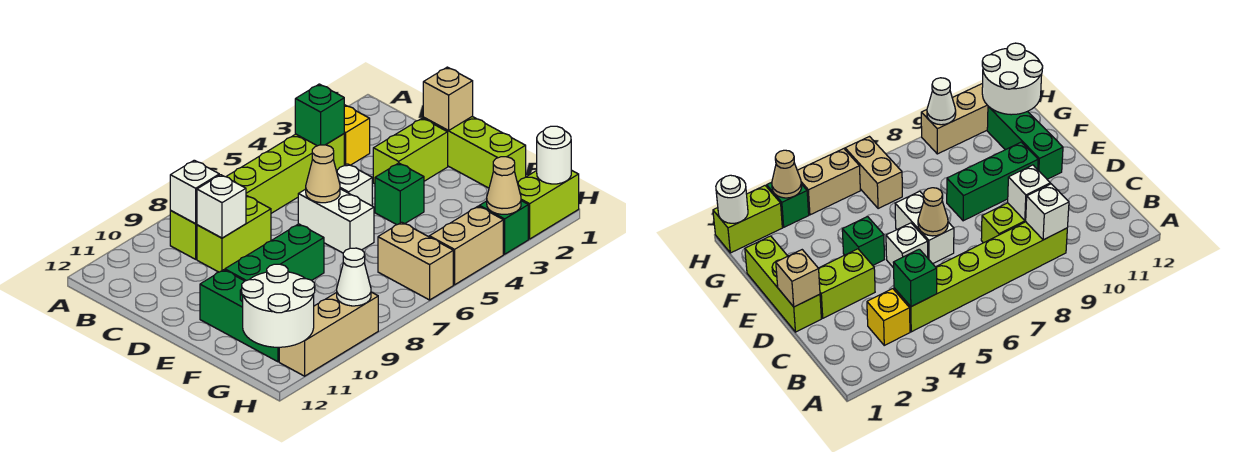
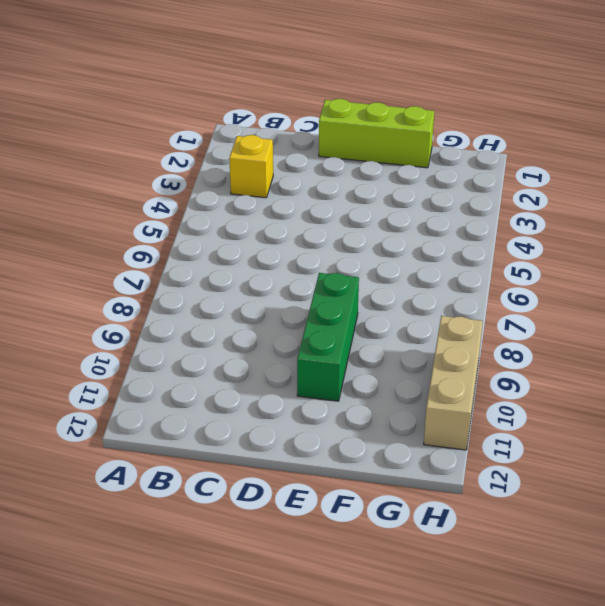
none -> lime 1x6 brick [170,134,344,259]
none -> lime 1x2 brick [197,196,271,272]
none -> lime 1x2 brick [373,118,448,184]

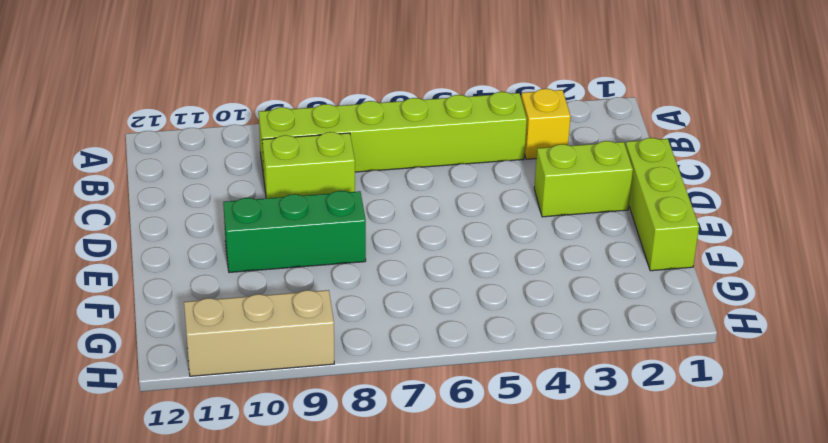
none -> white 1x1 brick [336,164,372,206]
none -> white 1x2 brick [298,189,374,253]
none -> green 1x1 brick [375,163,424,225]

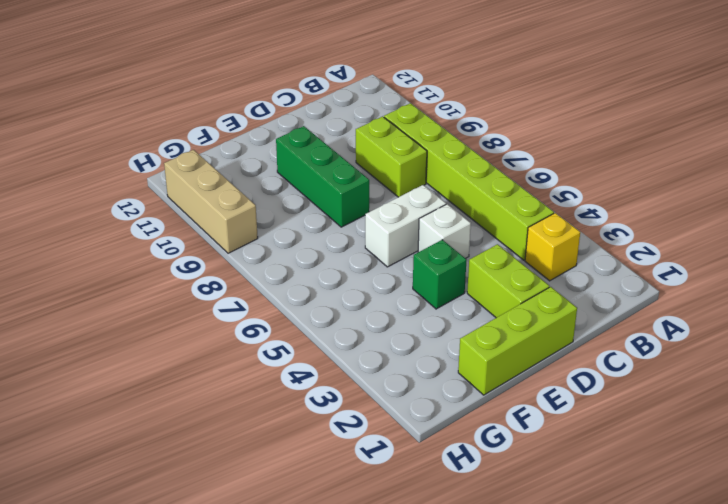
none -> green 1x3 brick [200,270,279,362]
none -> tan 1x2 brick [378,222,453,300]
none -> lime 1x2 brick [517,170,579,239]

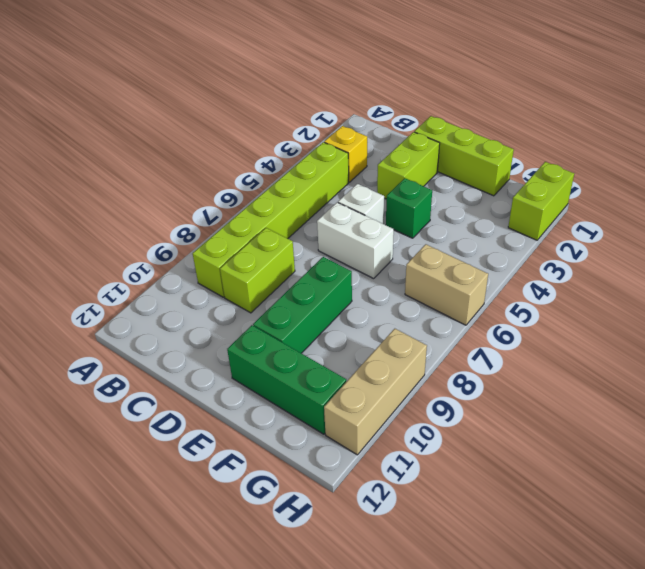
none -> green 1x1 brick [479,201,528,254]
none -> tan 1x2 brick [429,206,503,285]
none -> green 1x1 brick [295,84,344,146]

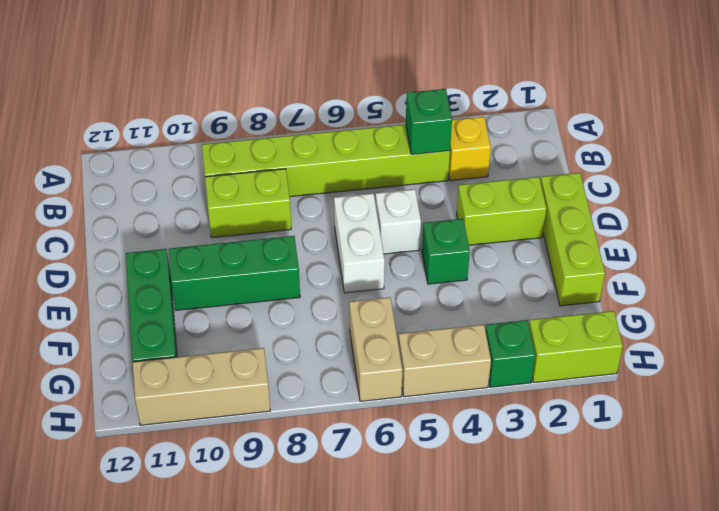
none -> white 1x1 brick [170,160,219,224]
none -> white 1x1 brick [197,175,246,238]
none -> tan 1x1 brick [423,67,473,131]

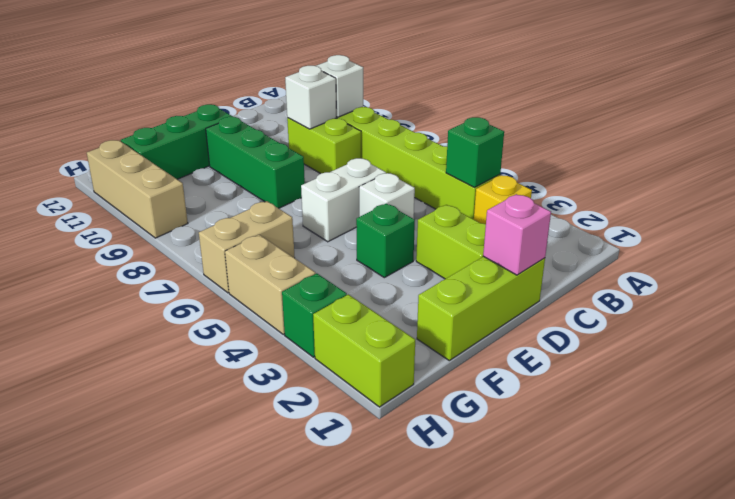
pink 1x1 brick [483,194,551,275] -> tan 1x1 brick [423,67,473,131]
none -> tan 1x1 cone [306,145,340,203]
none -> white 2x2 round brick [242,264,315,347]
none -> white 1x1 round brick [537,126,571,184]

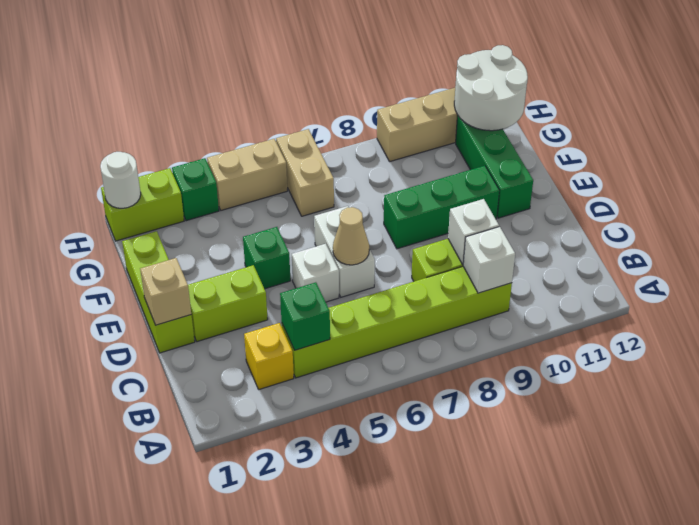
none -> tan 1x1 cone [487,157,521,214]
none -> white 1x1 cone [337,248,371,306]

